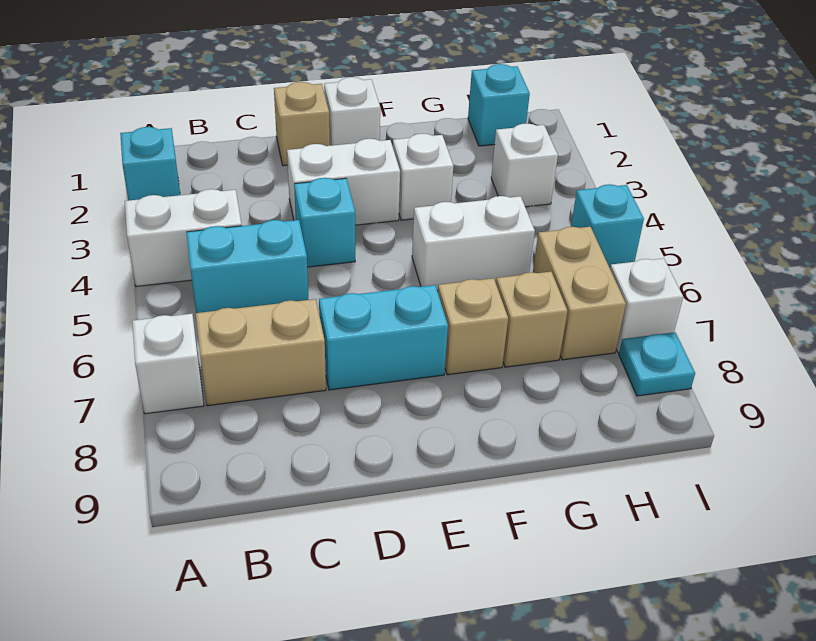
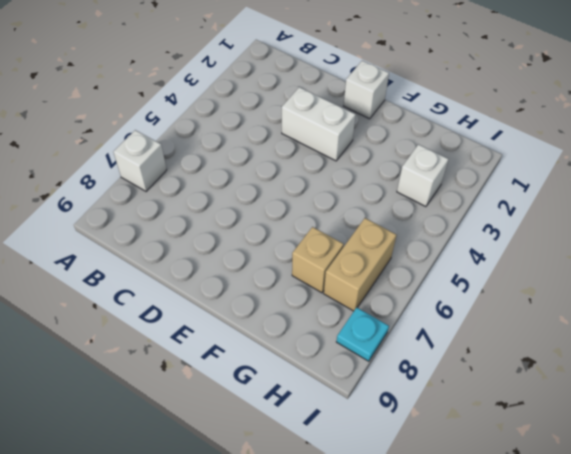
none -> cyan 1x1 brick [120,127,180,201]
none -> white 1x2 brick [125,189,242,287]
none -> cyan 1x2 brick [186,220,308,313]

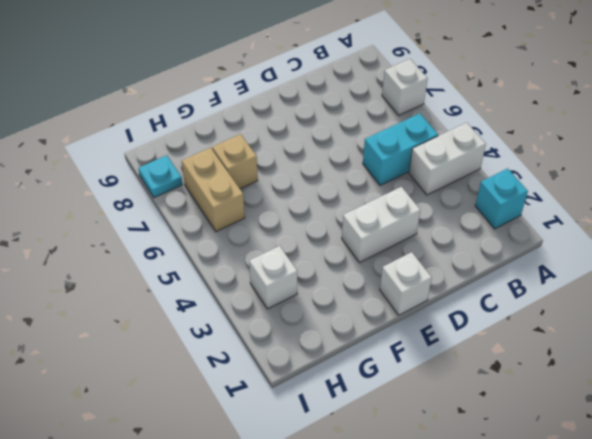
none -> tan 1x2 brick [196,299,326,406]
none -> tan 1x1 brick [274,82,330,166]
none -> cyan 1x1 brick [294,178,355,267]

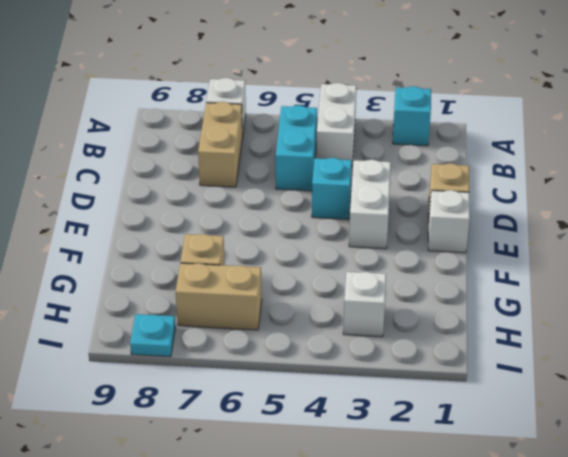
none -> cyan 1x2 brick [319,285,448,390]
none -> white 1x1 brick [393,134,454,220]
none -> white 1x2 brick [412,196,535,291]

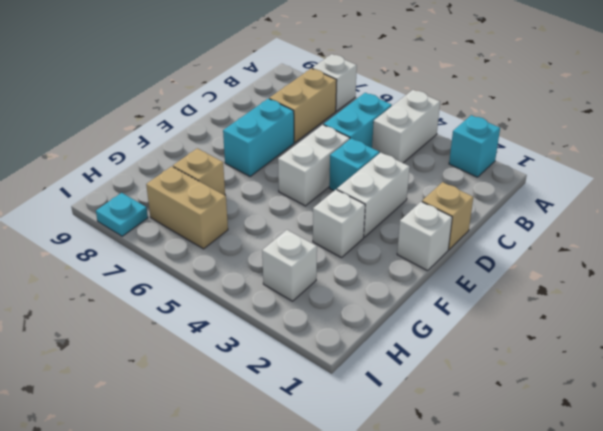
white 1x2 brick [278,125,350,206] -> white 1x2 brick moved to [412,196,535,291]
none -> tan 1x1 brick [438,278,508,375]
none -> cyan 1x1 brick [468,64,530,146]
none -> cyan 1x1 brick [571,184,644,268]

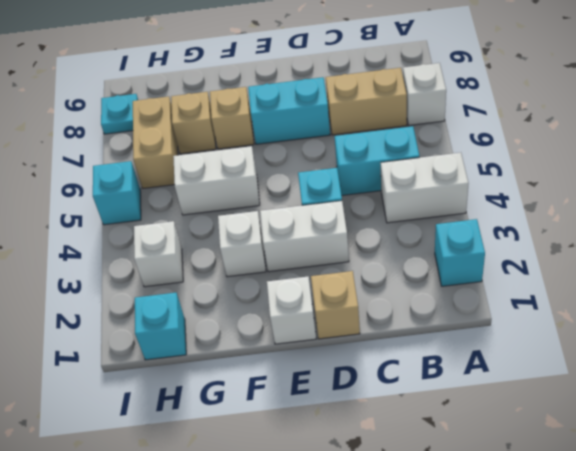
none -> white 1x1 brick [610,258,683,353]

